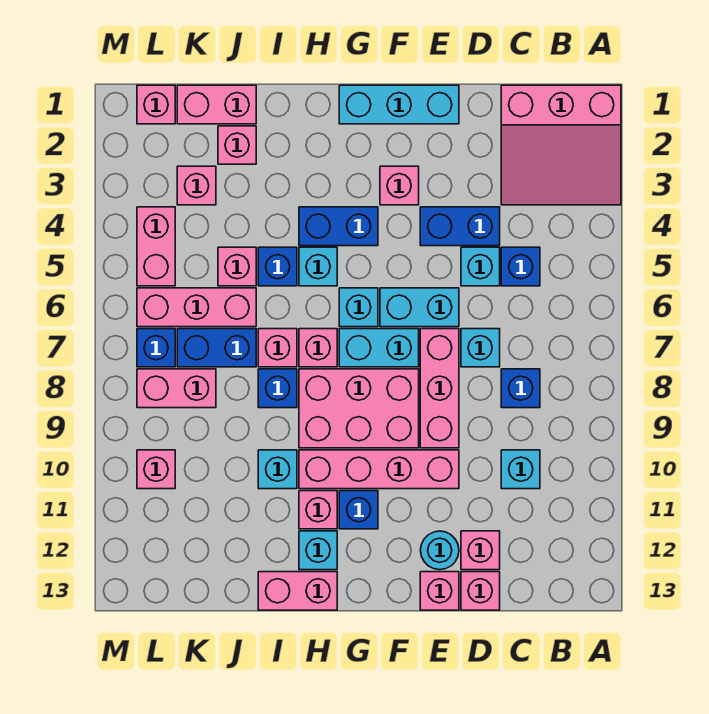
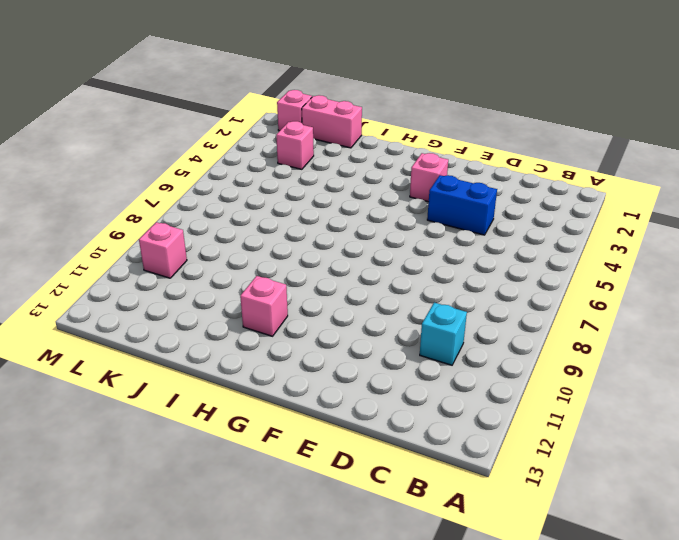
none -> pink 3x3 slope [501,85,621,205]
none -> blue 1x1 brick [501,247,540,286]
none -> blue 1x1 brick [501,369,540,408]
none -> cyan 1x1 brick [461,247,500,286]

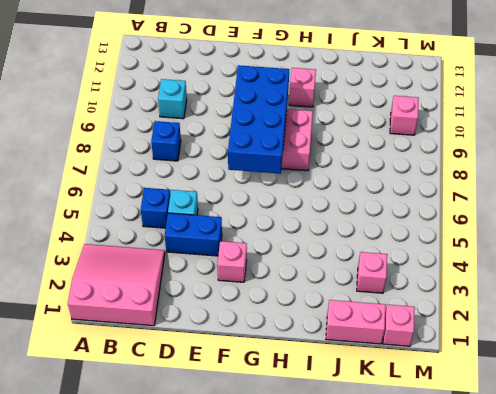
blue 2x4 brick [228,65,289,174] -> none
none -> cyan 1x1 brick [461,329,500,367]
none -> pink 1x1 brick [461,531,500,570]
none -> pink 1x1 brick [461,572,500,610]
none -> cyan 1x3 brick [339,85,459,124]

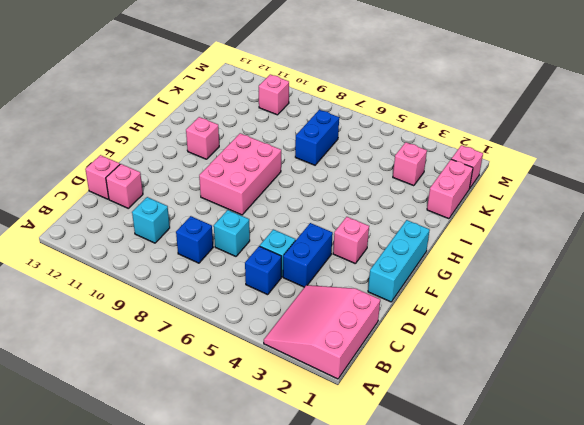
none -> cyan 1x2 brick [380,288,459,327]
none -> pink 1x3 brick [420,329,459,448]
none -> pink 1x4 brick [299,450,459,489]
none -> cyan 1x1 round brick [420,531,459,570]

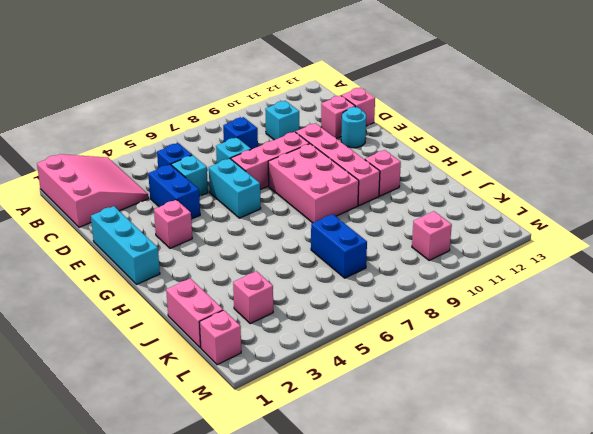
none -> pink 1x1 brick [420,572,459,610]
none -> cyan 1x2 brick [339,329,419,367]
none -> blue 1x2 brick [299,207,378,246]
none -> cyan 1x1 brick [339,288,378,327]

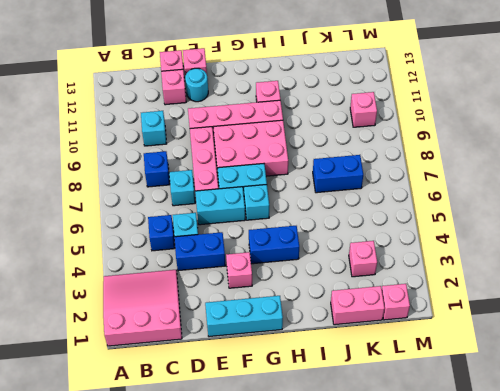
none -> blue 1x1 brick [339,491,378,529]
none -> cyan 1x1 brick [299,247,337,286]
none -> pink 1x1 brick [299,329,337,367]
none -> cyan 1x1 brick [299,531,337,570]

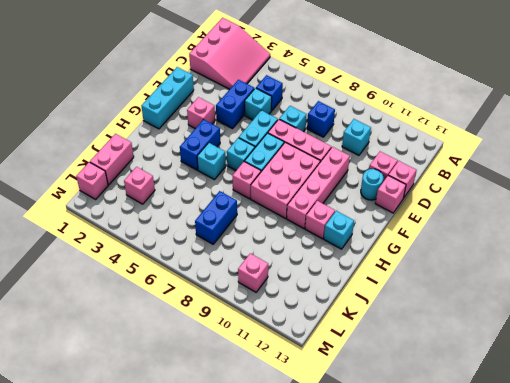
none -> blue 1x1 brick [339,491,378,529]
none -> pink 1x2 brick [258,572,337,610]
none -> blue 1x1 brick [258,247,297,286]
none -> pink 1x1 brick [258,329,297,367]

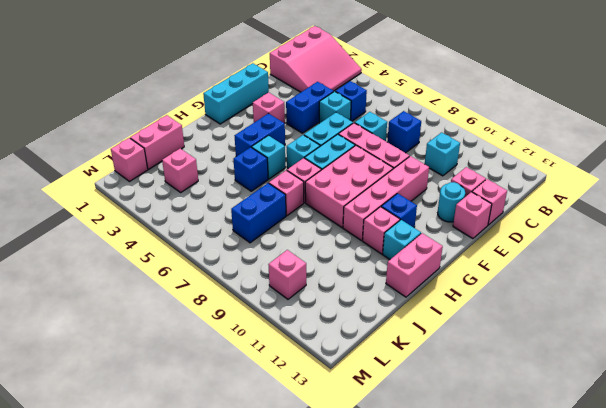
none -> blue 1x1 brick [258,369,297,408]
none -> cyan 1x1 brick [258,450,297,489]
none -> pink 1x1 brick [218,126,256,164]
none -> pink 1x1 brick [218,247,256,286]

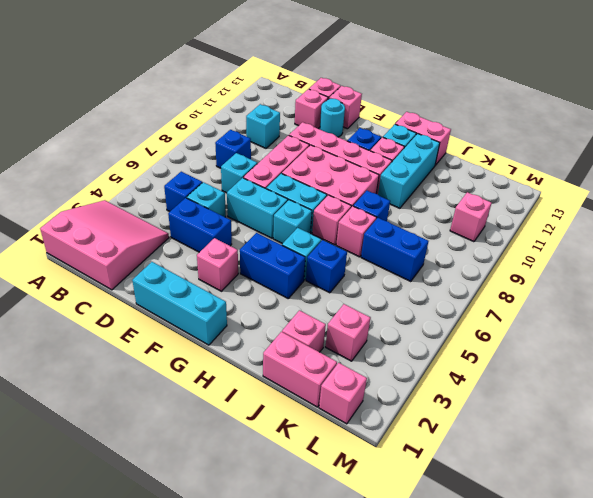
cyan 1x3 brick [378,134,440,208] -> cyan 1x1 brick [258,450,297,489]
none -> pink 1x1 brick [218,247,256,286]
none -> pink 1x3 brick [137,288,256,327]
none -> pink 1x2 brick [137,369,216,408]
none -> pink 1x2 brick [137,207,175,286]

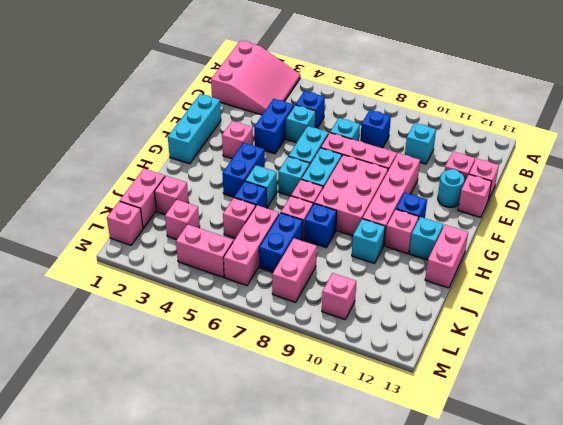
none -> blue 1x1 brick [137,329,175,367]

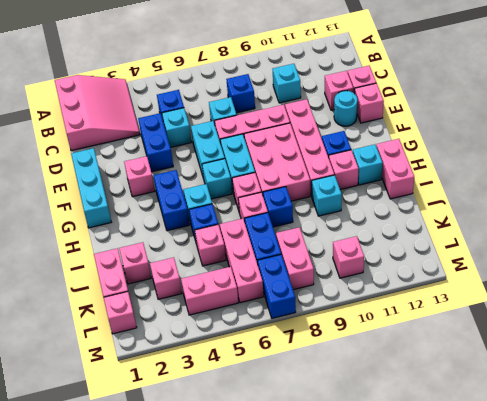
blue 1x2 brick [257,254,296,318] -> blue 1x1 brick [137,329,175,367]

